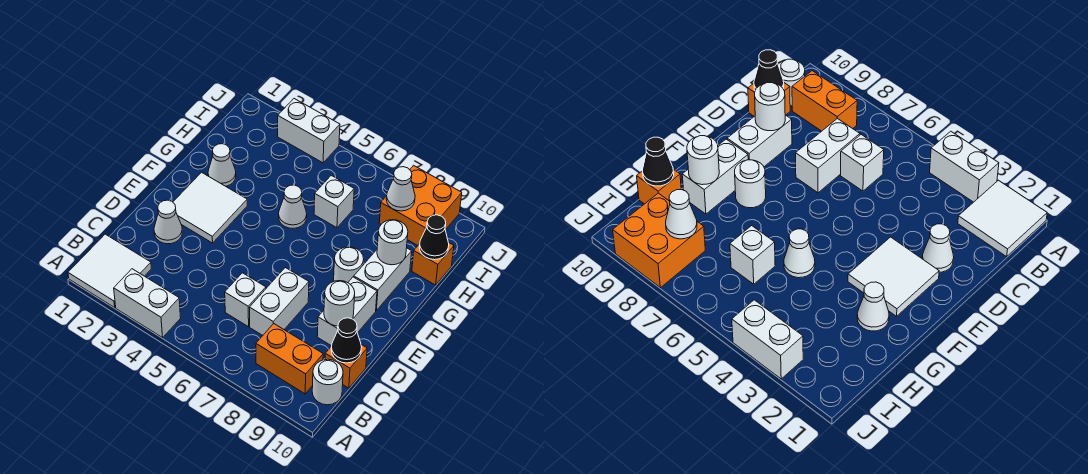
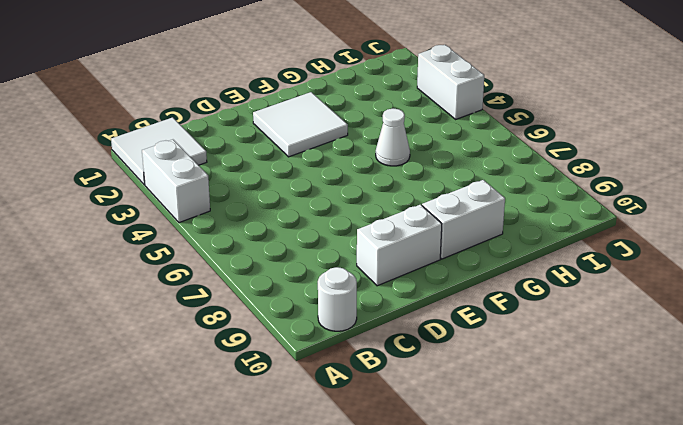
none -> orange 1x2 brick [256,324,323,394]
none -> white 1x1 brick [225,273,266,327]
none -> white 1x2 brick [250,268,309,335]

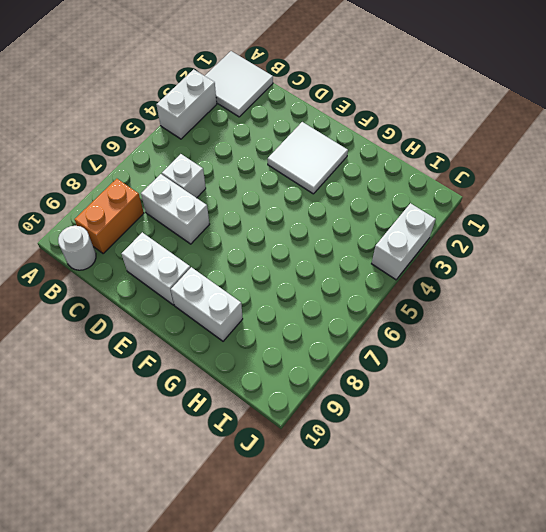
none -> orange 1x1 brick [325,345,367,388]
none -> white 1x1 cone [154,200,182,244]
none -> white 1x1 round brick [334,247,364,283]

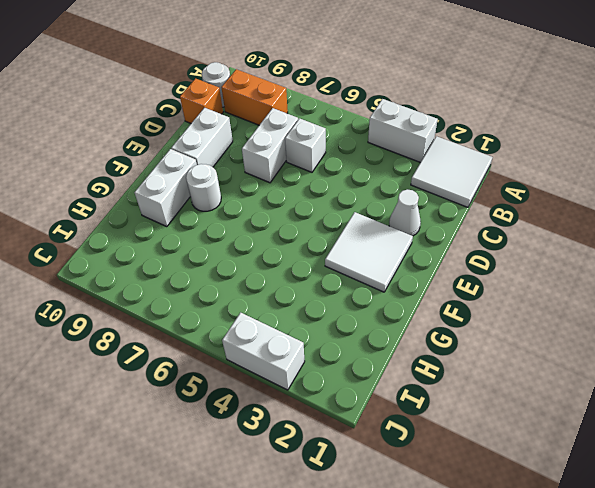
none -> white 1x1 cone [208,144,236,186]
none -> white 1x1 cone [279,185,307,229]
none -> white 1x1 brick [314,175,354,228]

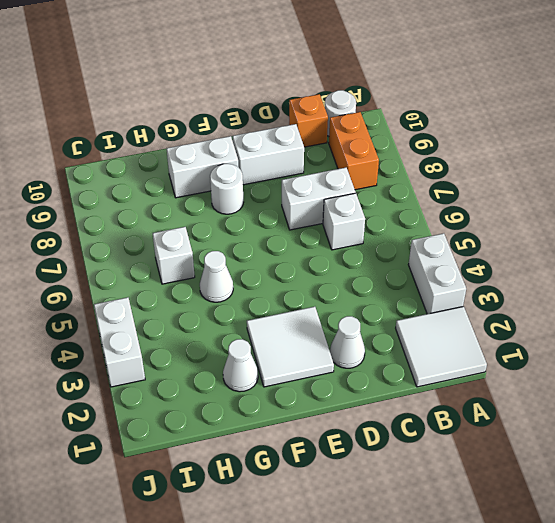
none -> orange 1x1 brick [412,242,454,285]
none -> orange 2x2 brick [379,165,462,246]
none -> black 1x1 cone [331,318,362,363]

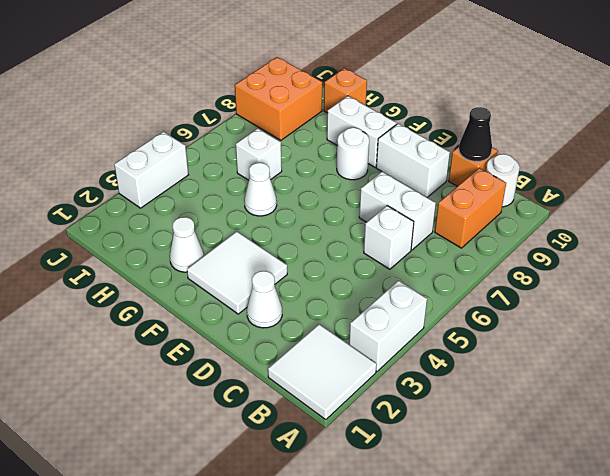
none -> white 1x1 round brick [324,281,355,326]
none -> white 1x1 round brick [377,220,408,265]
none -> black 1x1 cone [419,215,449,260]

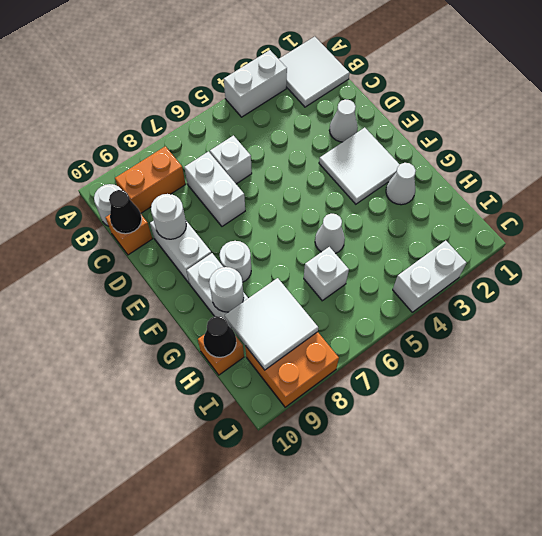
white 2x2 tile [225,278,318,370] -> white 1x1 cone [386,167,415,211]

